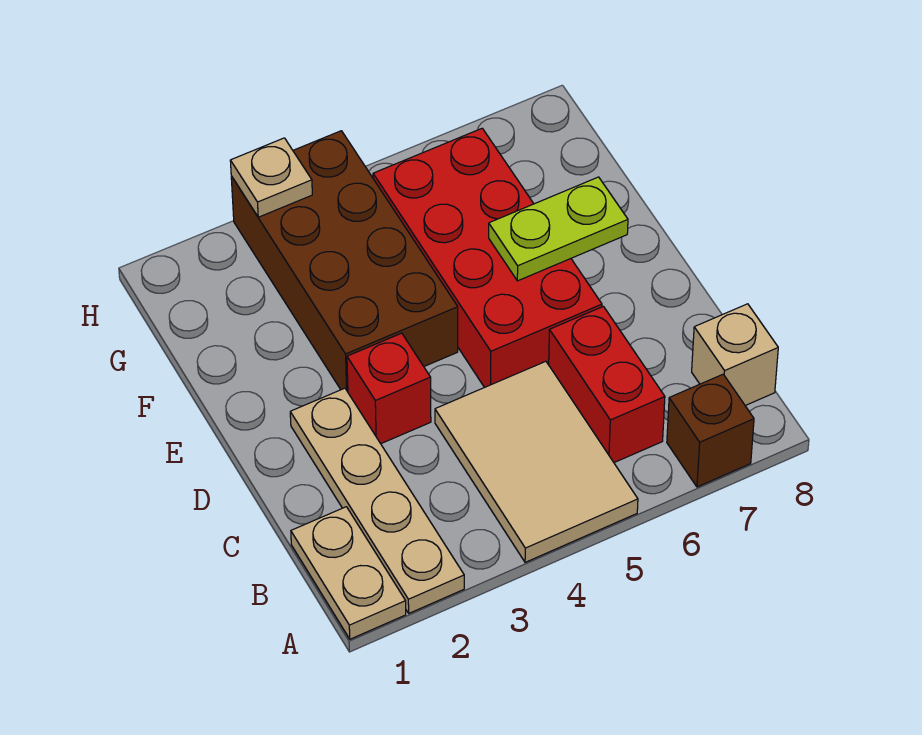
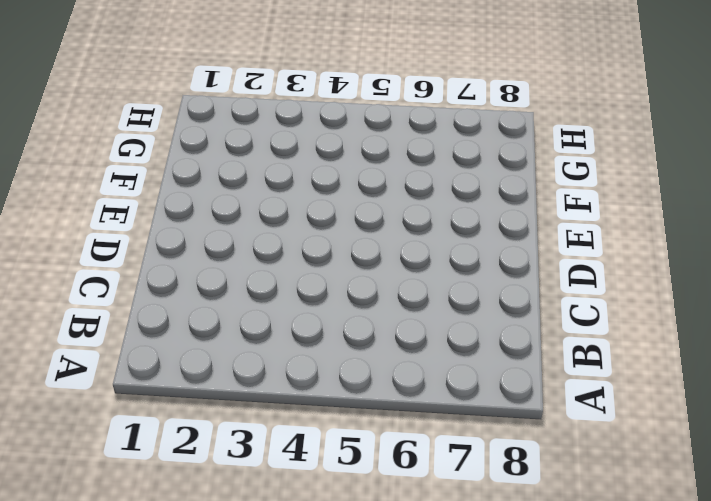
none -> tan 1x2 plate [291,507,406,639]
none -> tan 1x4 plate [290,388,464,613]

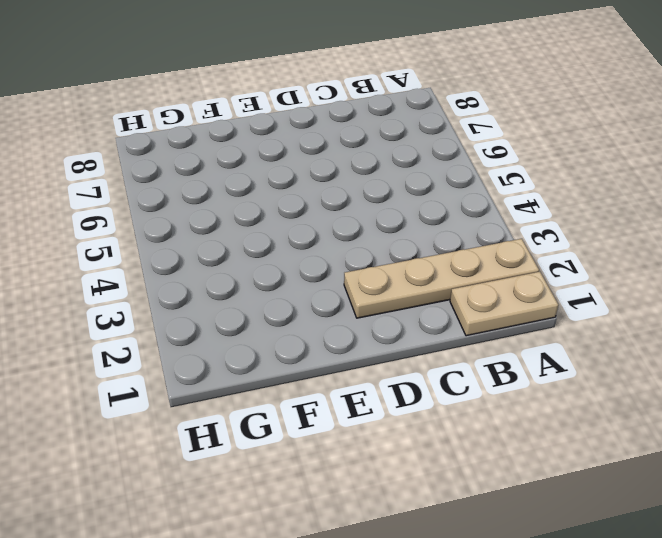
none -> tan 2x3 tile [435,361,638,562]
none -> brown 1x1 brick [667,374,754,487]

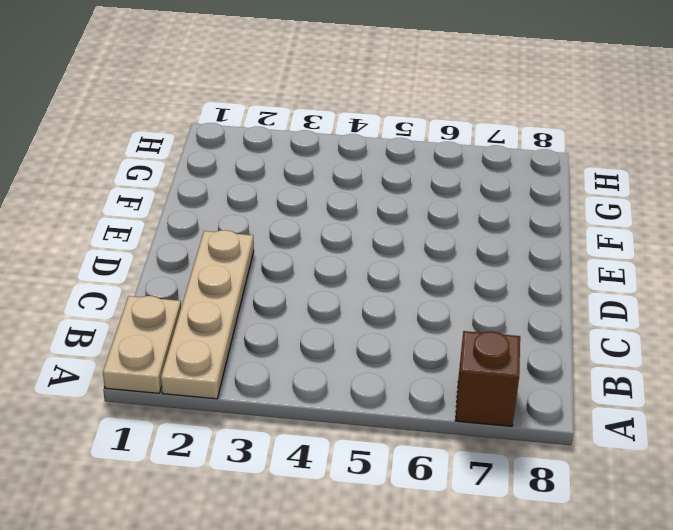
none -> tan 2x3 tile [435,361,638,562]
none -> red 1x2 brick [549,306,665,463]

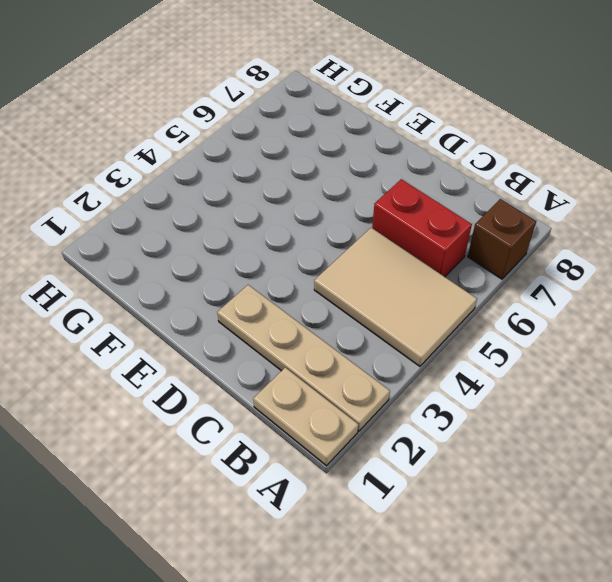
none -> tan 1x1 brick [692,304,778,406]
none -> red 1x1 brick [347,333,431,444]

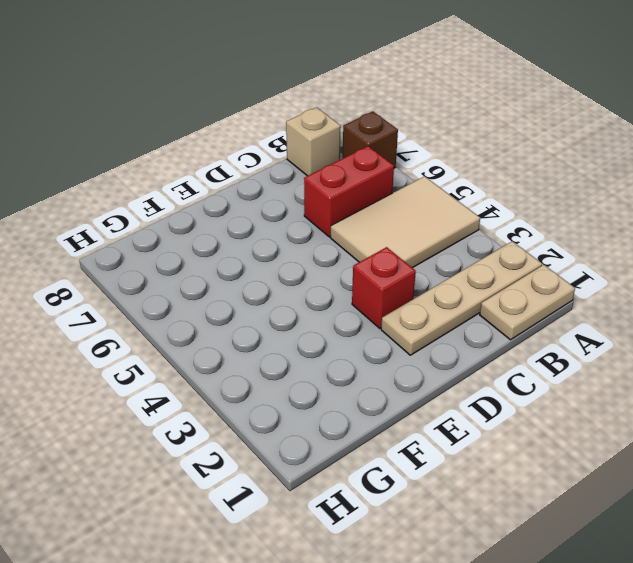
none -> red 2x4 brick [373,128,602,387]
none -> brown 2x4 brick [231,131,458,392]

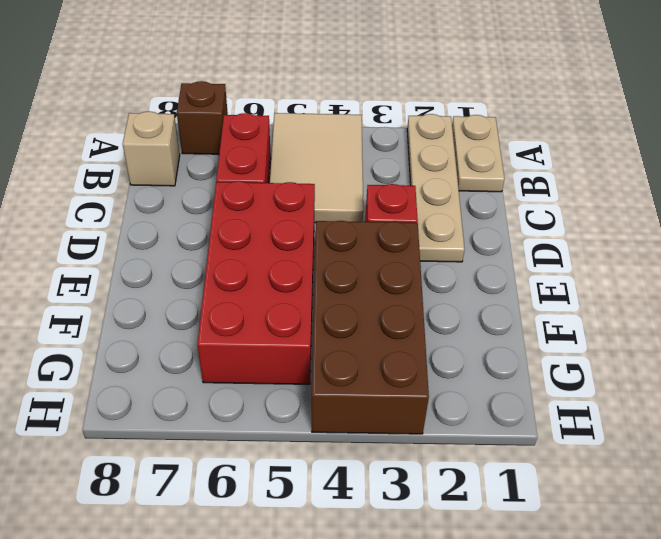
none -> lime 1x2 plate [489,177,628,281]
none -> tan 1x1 plate [230,138,312,217]

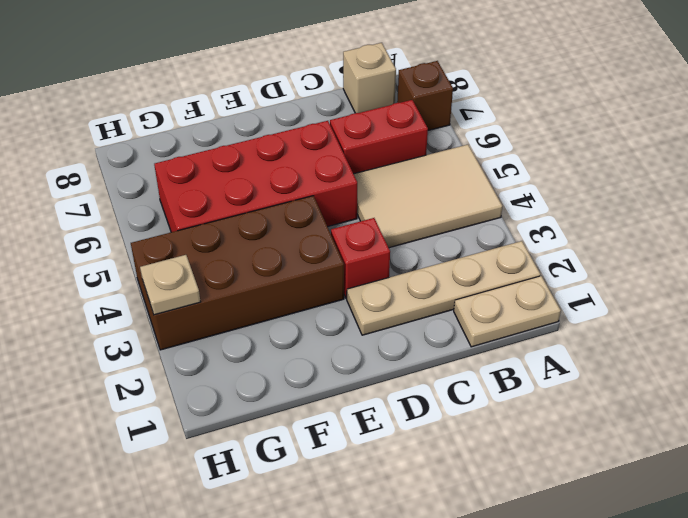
none -> lime 1x2 plate [489,177,628,281]

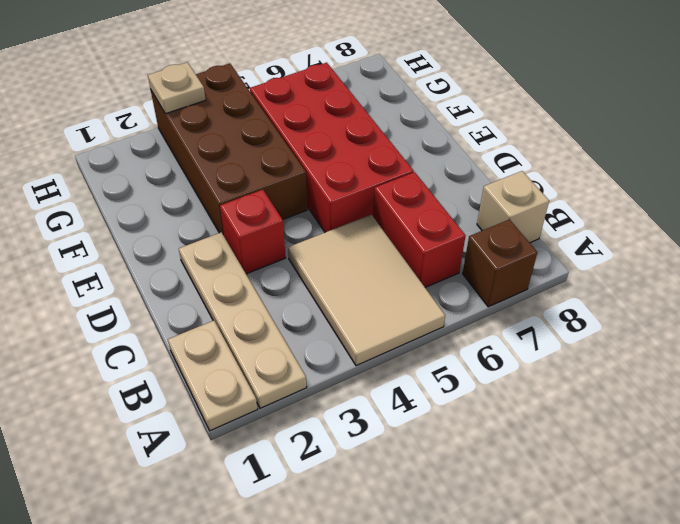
none -> lime 1x2 plate [489,177,628,281]

